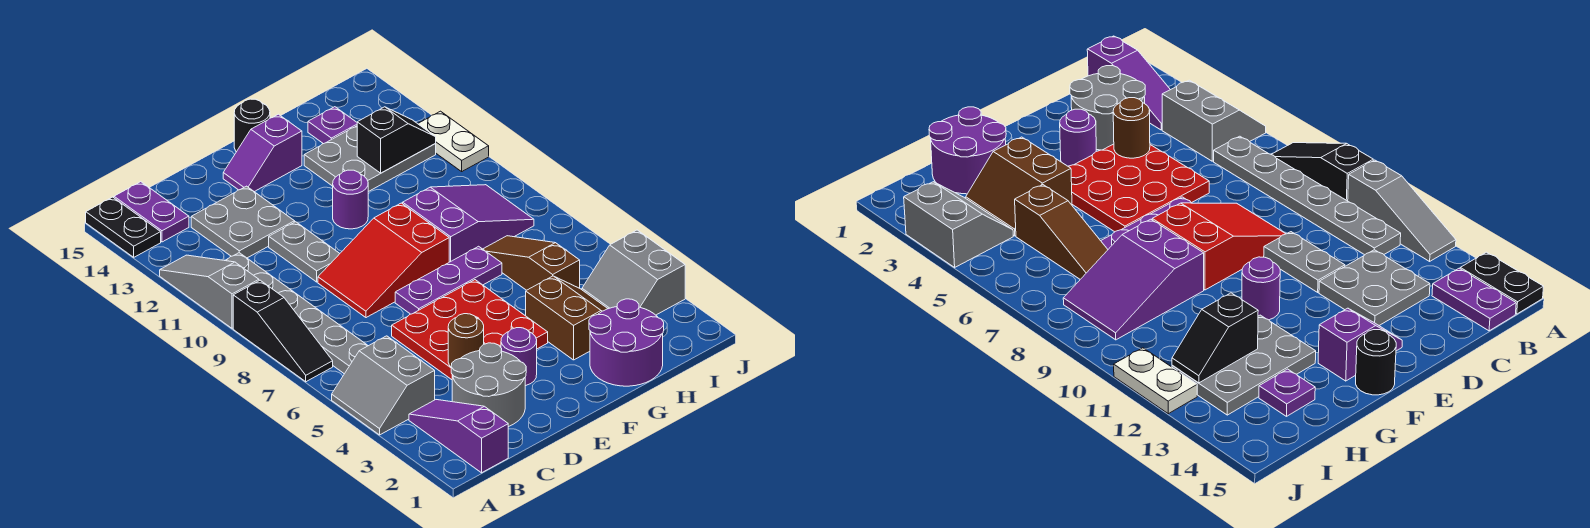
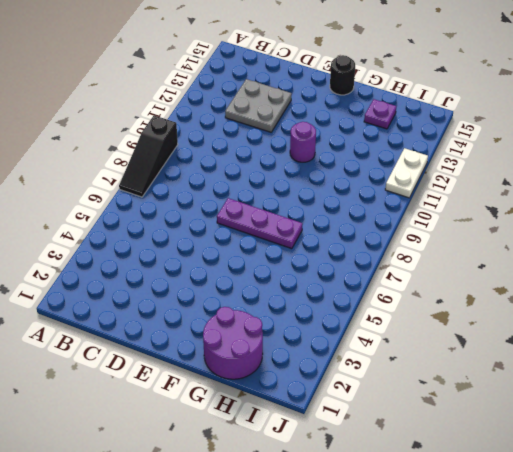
none -> grey 2x2 slope [332,336,435,435]
none -> grey 1x3 slope [160,255,259,328]
none -> black 1x2 plate [86,197,161,257]

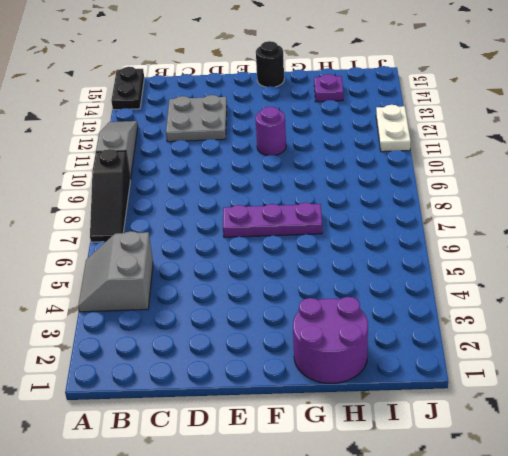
none -> purple 1x3 slope [409,400,508,473]
none -> grey 1x6 plate [225,253,368,374]
none -> purple 1x2 plate [114,182,189,242]

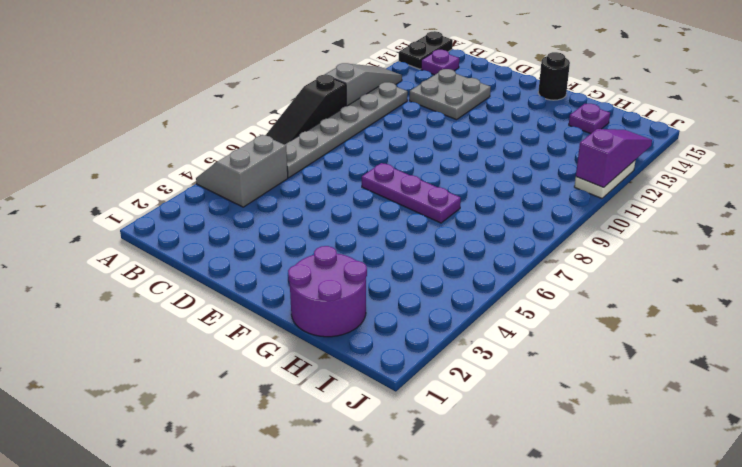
purple 1x1 plate [421,50,459,75] -> purple 1x2 plate [114,182,189,242]
purple 1x3 slope [576,129,652,187] -> purple 1x3 slope moved to [409,400,508,473]
none -> grey 2x2 round brick [451,343,526,427]
none -> red 3x3 plate [392,280,548,380]
none -> red 2x3 slope [318,203,449,318]

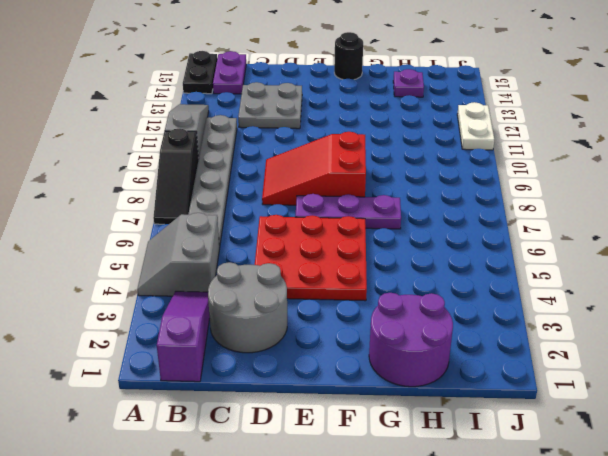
none -> grey 1x2 plate [269,222,340,282]
none -> purple 1x1 round brick [501,328,537,386]
none -> purple 1x2 slope [223,114,302,192]

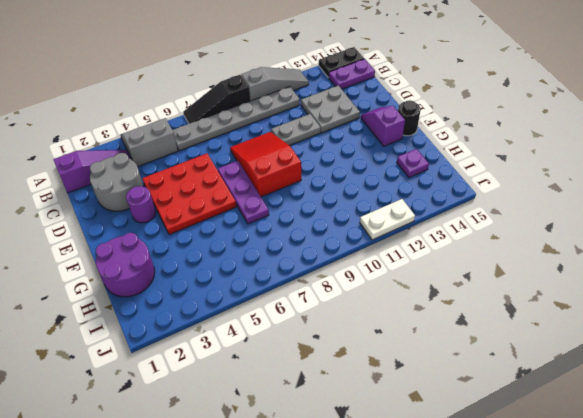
none -> purple 1x1 round brick [333,170,368,229]
none -> brown 2x2 slope [526,276,608,360]
none -> purple 2x3 slope [403,185,534,262]

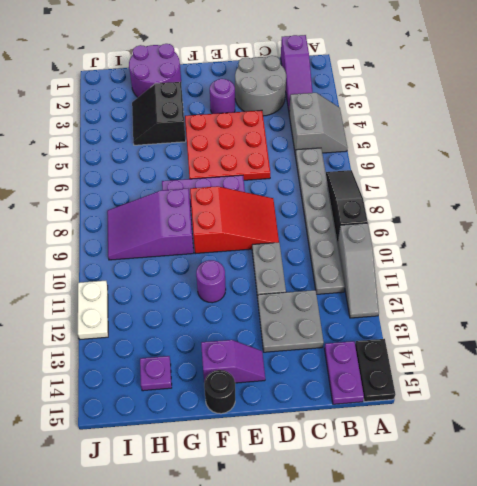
black 2x2 slope [132,82,186,145] -> brown 2x2 slope [526,276,608,360]
none -> grey 2x3 plate [304,126,436,192]
none -> brown 1x3 slope [483,236,580,290]
none -> grey 2x2 slope [582,230,685,315]

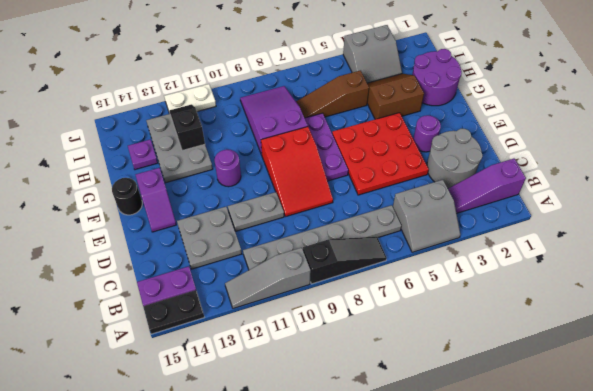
none -> brown 1x1 round brick [448,314,484,367]

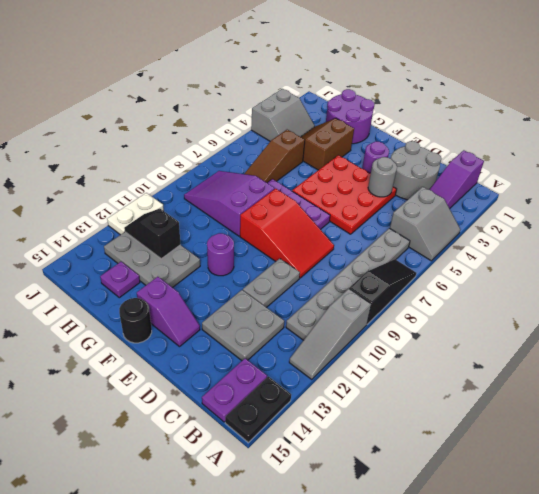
grey 1x1 round brick [368,157,397,197] -> brown 1x1 round brick [448,314,484,367]

